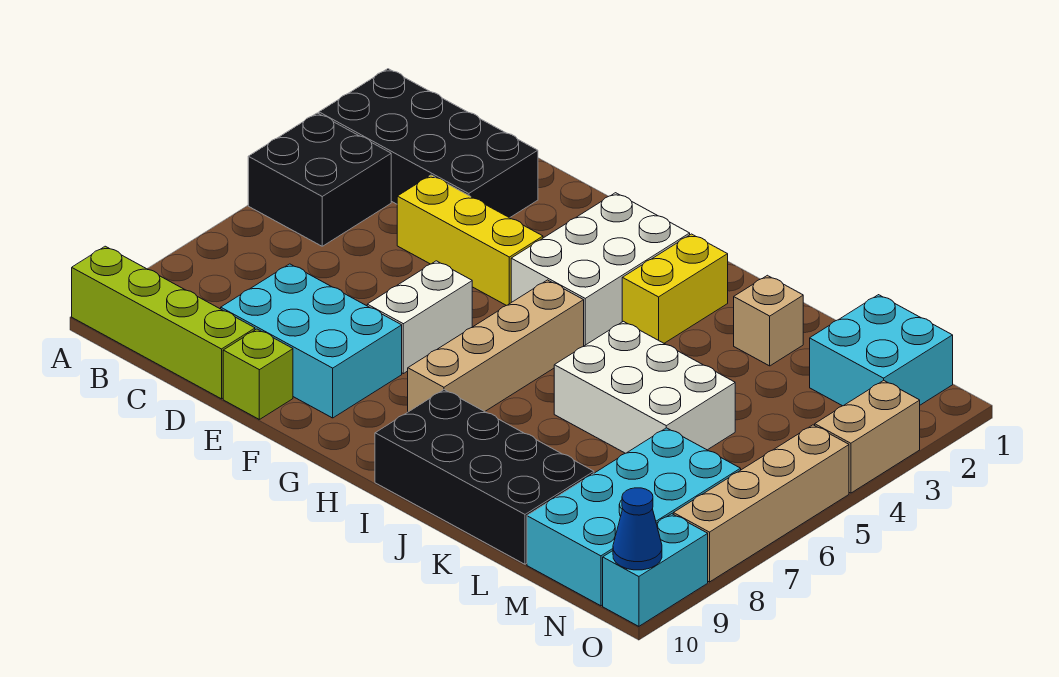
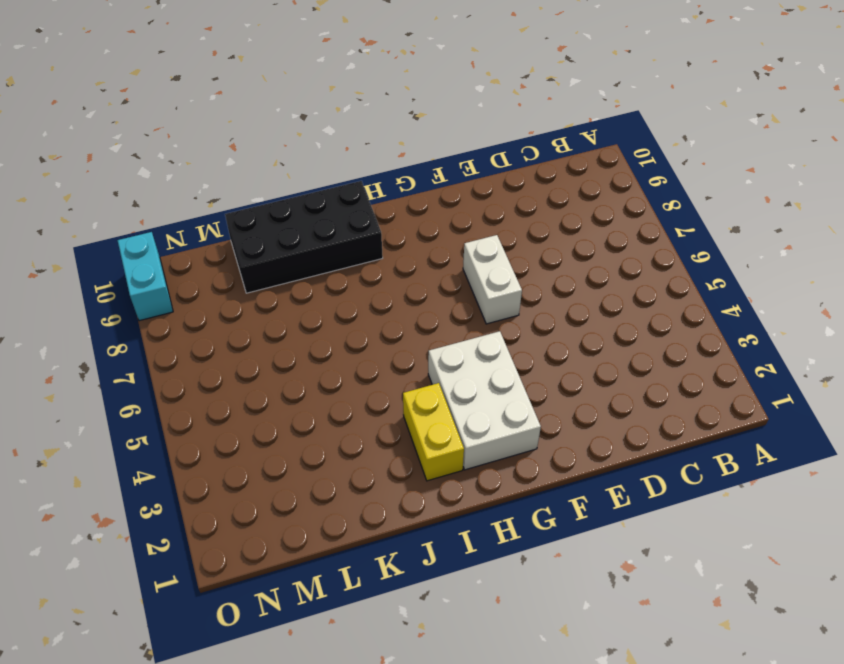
none -> black 2x4 brick [319,69,538,218]
none -> black 2x2 brick [248,113,391,246]
none -> lime 1x4 brick [72,246,255,399]

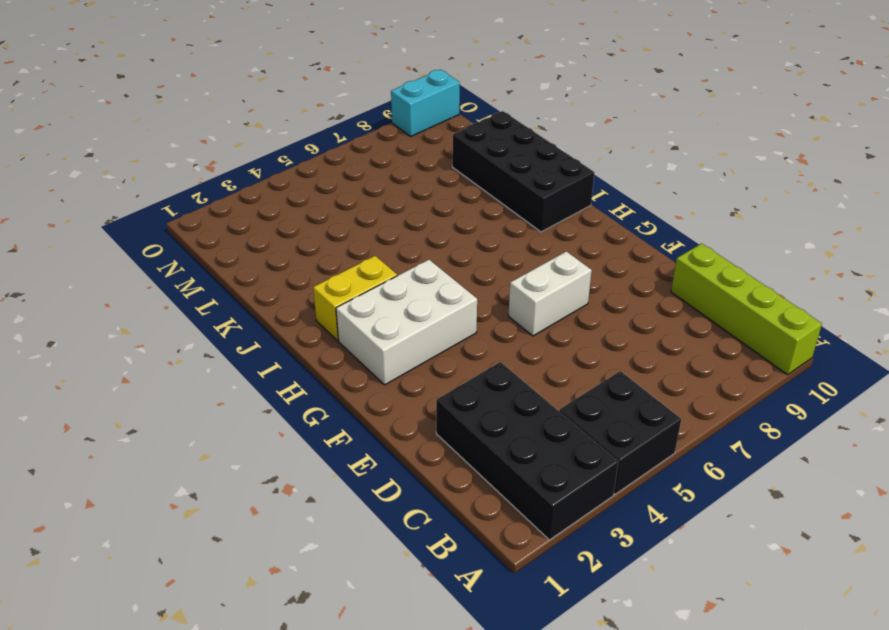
none -> yellow 1x3 brick [397,175,543,306]
none -> cyan 2x3 brick [221,264,402,418]
none -> lime 1x1 brick [223,329,293,419]

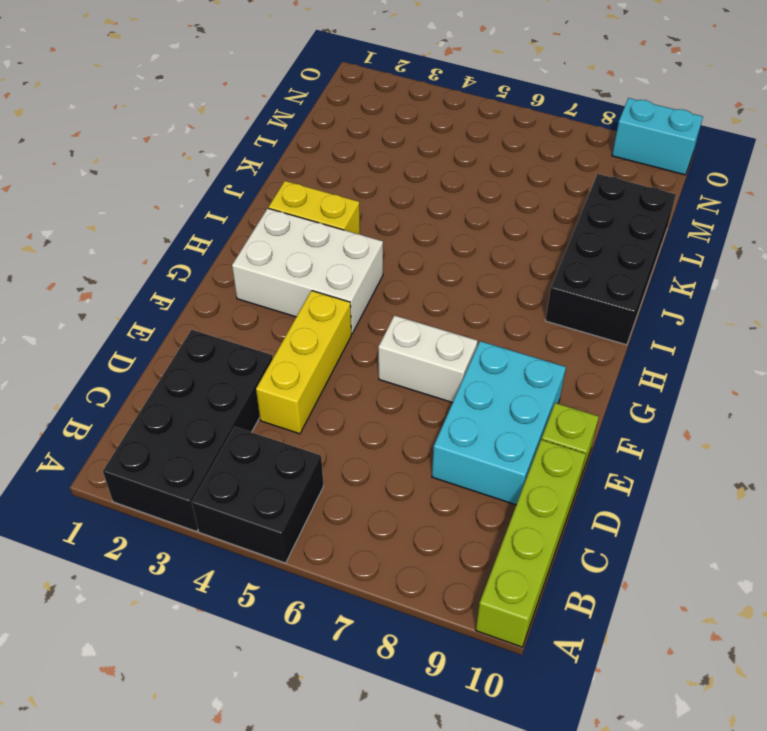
none -> tan 1x4 brick [408,280,584,412]
none -> white 2x3 brick [554,321,735,453]
none -> tan 1x1 brick [734,275,803,366]

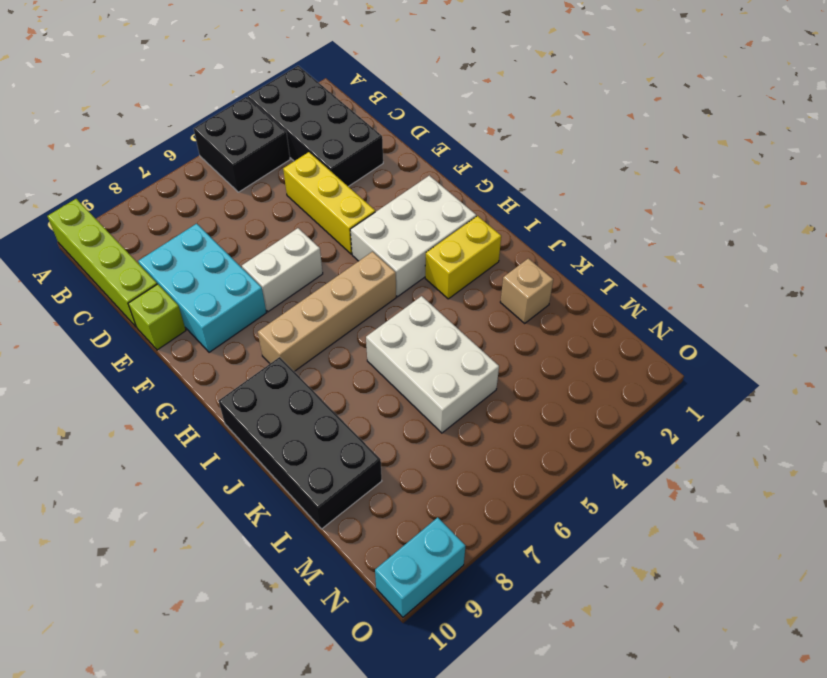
none -> cyan 2x2 brick [810,295,953,406]
none -> cyan 2x4 brick [527,428,741,606]
none -> tan 1x2 brick [815,380,920,493]

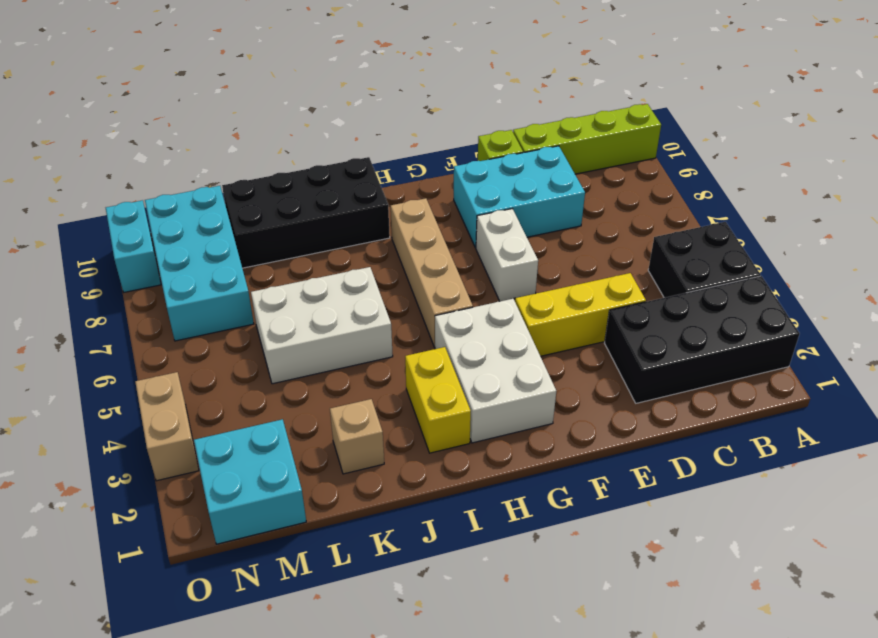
none -> tan 1x4 brick [673,425,849,582]
none -> blue 1x1 cone [613,488,662,570]

